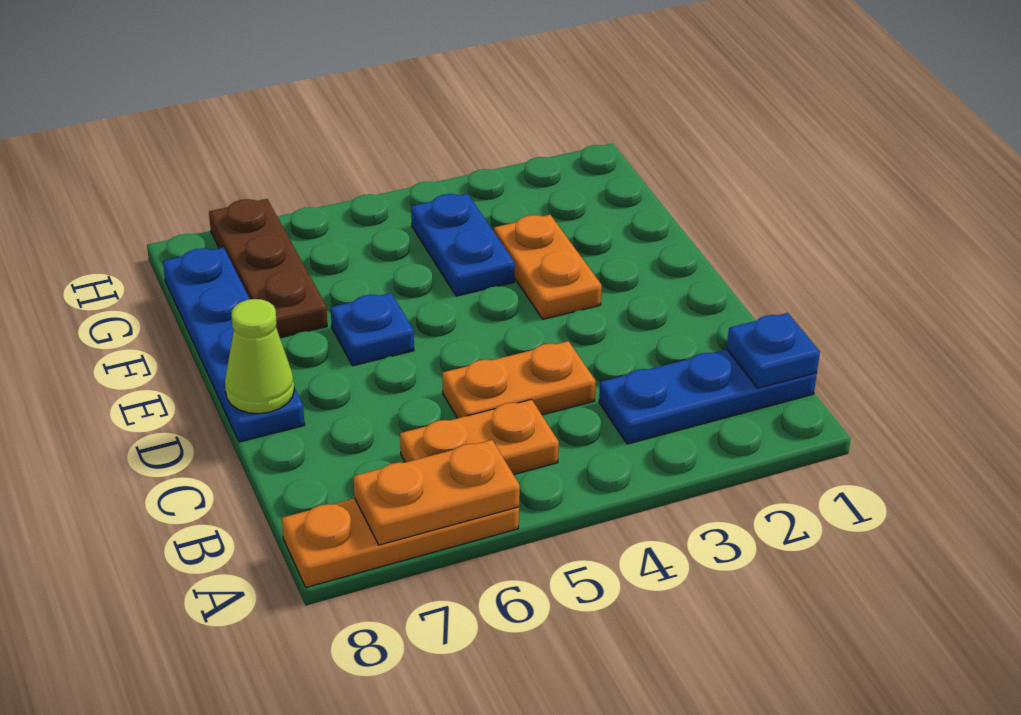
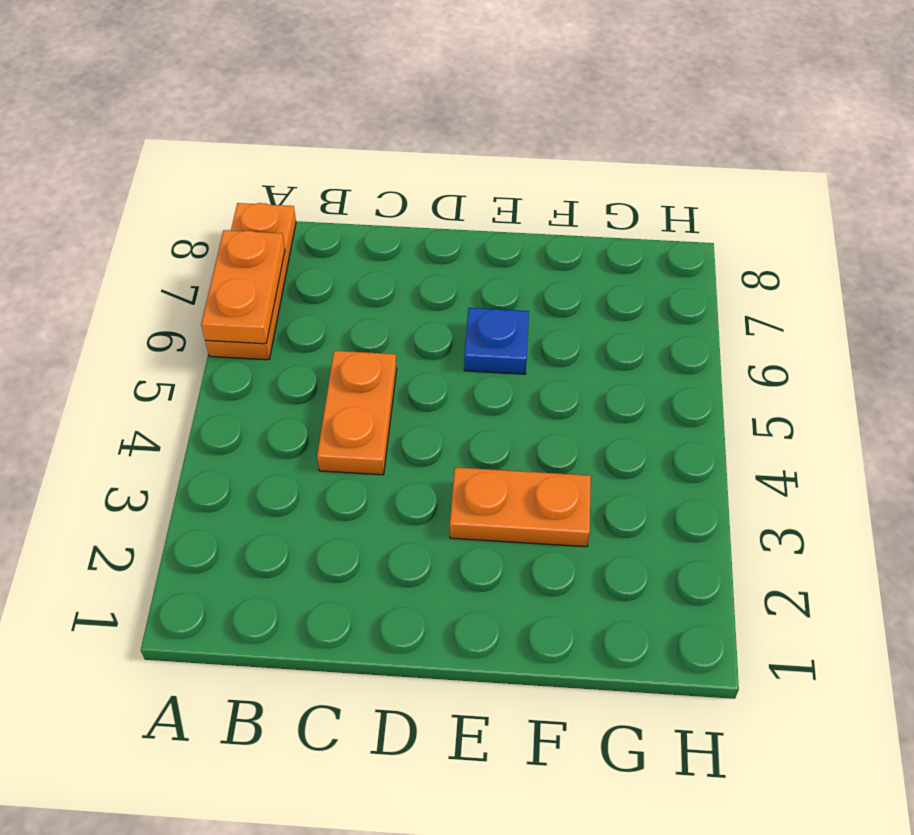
none -> blue 1x3 plate [599,349,817,444]
none -> orange 1x2 plate [400,399,559,475]
none -> blue 1x4 plate [163,247,305,442]

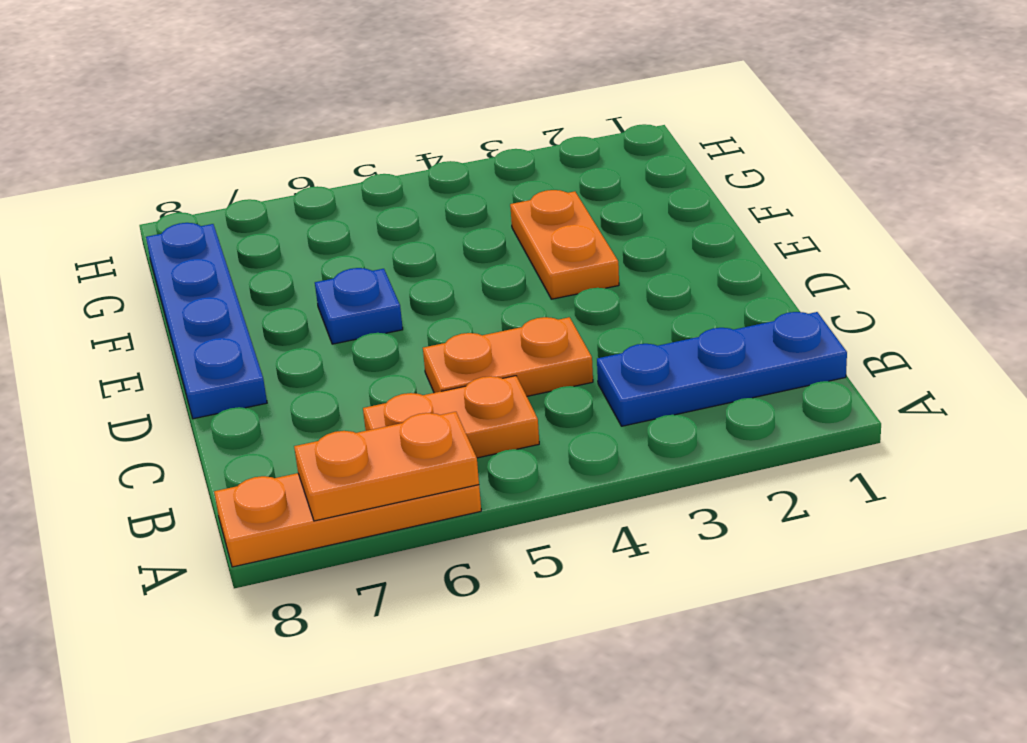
none -> blue 1x2 plate [411,194,515,296]
none -> brown 1x3 plate [209,199,327,338]
none -> blue 1x1 plate [727,313,820,388]

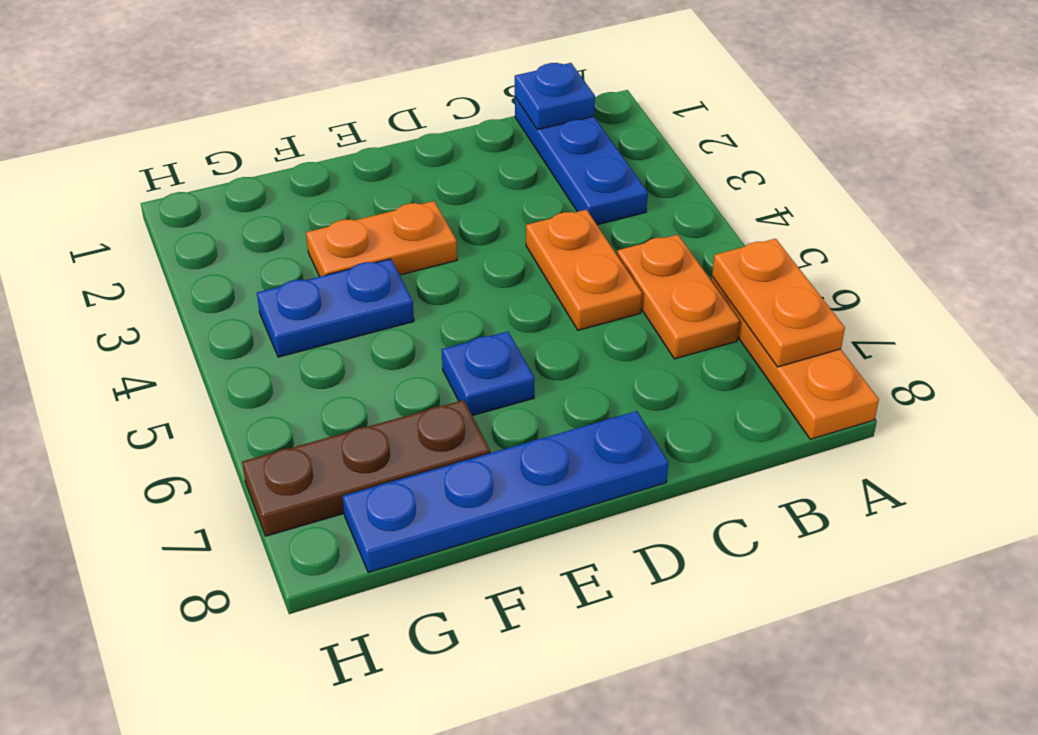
none -> lime 1x1 cone [225,299,294,414]

